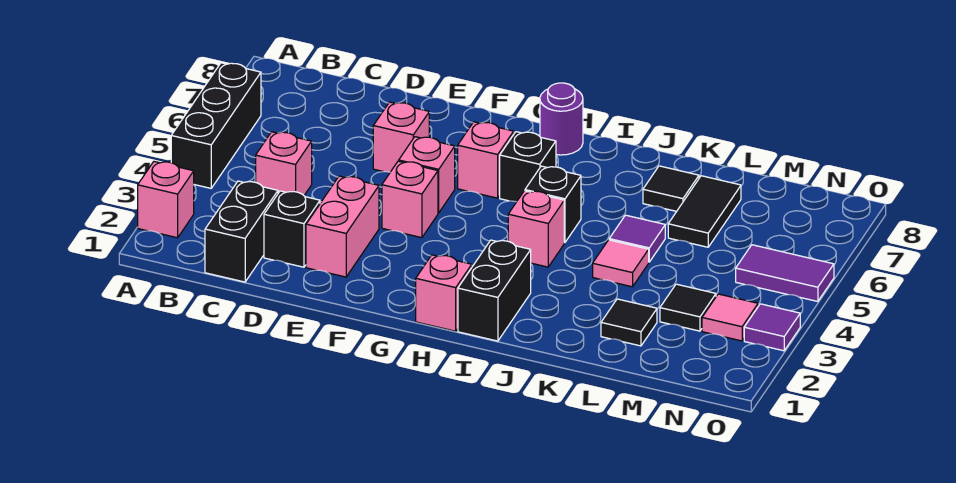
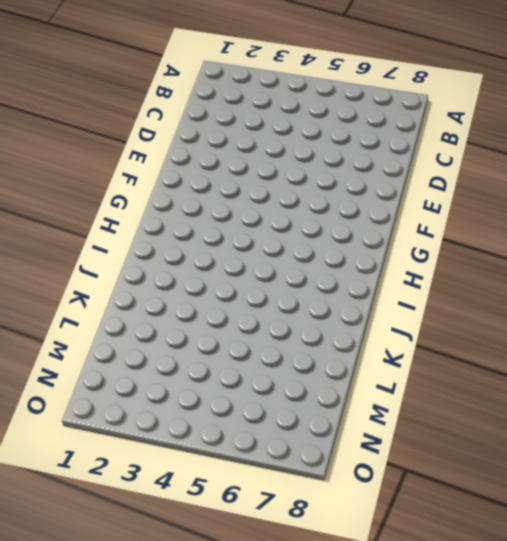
none -> pink 1x1 brick [138,162,194,238]
none -> black 1x3 brick [171,63,261,188]
none -> black 1x2 brick [205,181,278,282]

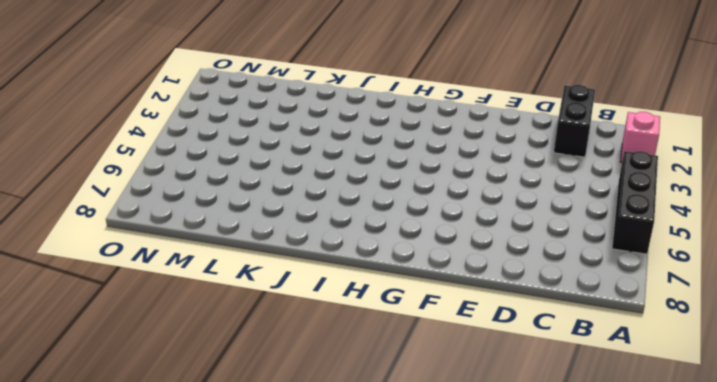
none -> pink 1x1 brick [256,132,312,195]
none -> black 1x1 brick [264,191,320,267]
none -> pink 1x2 brick [306,176,379,277]

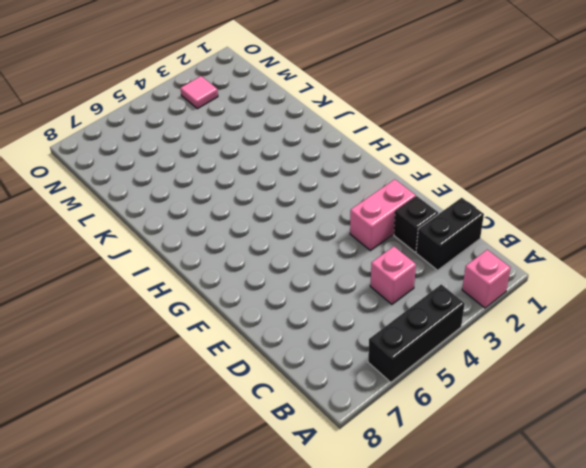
none -> pink 1x1 brick [373,102,429,172]
none -> pink 1x1 brick [382,161,438,238]
none -> pink 1x1 brick [399,137,455,213]

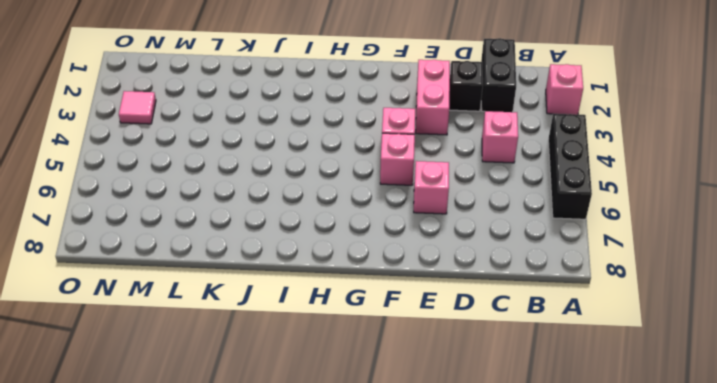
none -> pink 1x1 brick [458,122,514,198]
none -> pink 1x1 brick [416,255,472,331]
none -> black 1x1 brick [500,132,556,202]

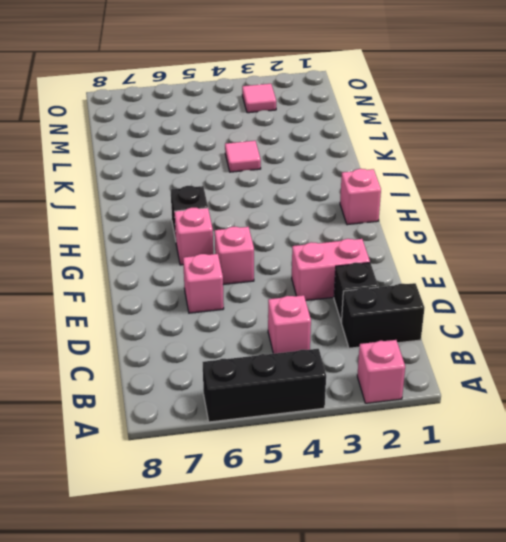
none -> pink 1x1 brick [382,161,438,238]
none -> purple 1x1 round brick [540,83,583,155]
none -> black 1x2 brick [458,240,531,341]

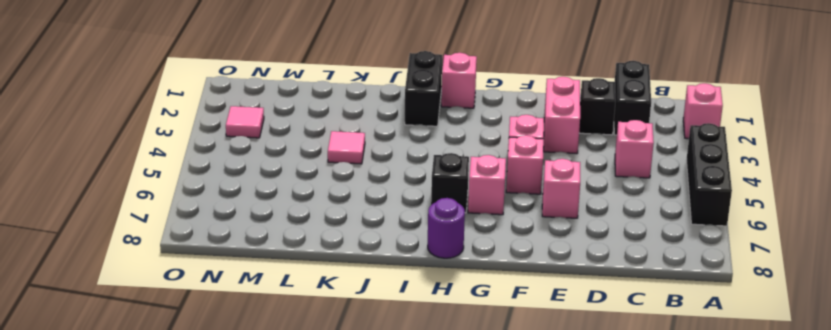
none -> pink 1x1 brick [508,191,564,267]
none -> black 1x1 brick [525,166,581,242]
none -> purple 1x1 tile [609,215,665,262]

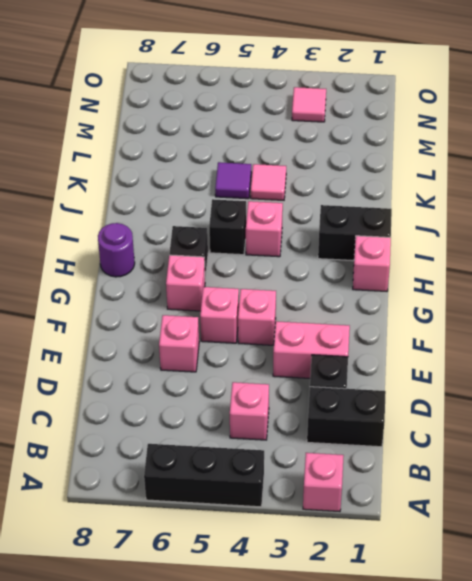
none -> black 1x1 tile [643,166,699,211]
none -> black 1x1 tile [601,299,657,346]
none -> black 1x2 tile [668,176,741,247]

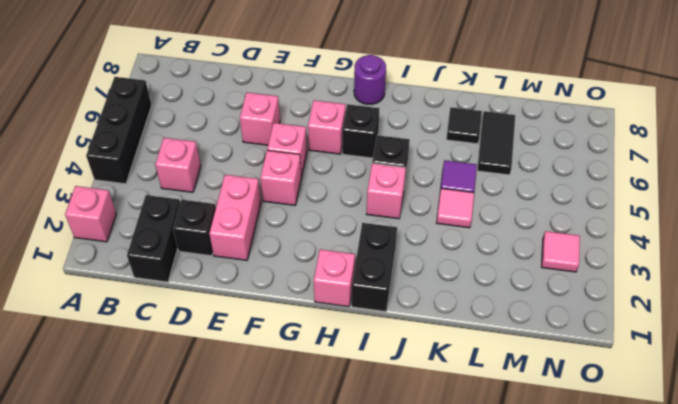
none -> black 1x1 tile [601,299,657,346]
none -> black 1x1 tile [660,284,716,331]
none -> purple 1x2 tile [736,245,834,301]

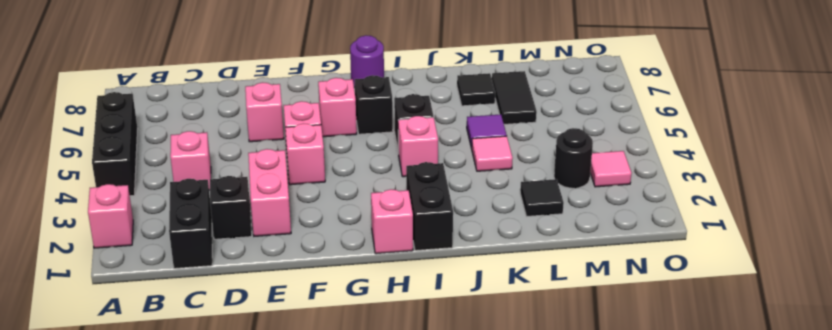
black 1x1 round brick [554,128,593,188] -> black 1x1 tile [660,284,716,331]
none -> purple 1x2 tile [736,245,834,301]
none -> purple 1x1 tile [744,304,800,351]

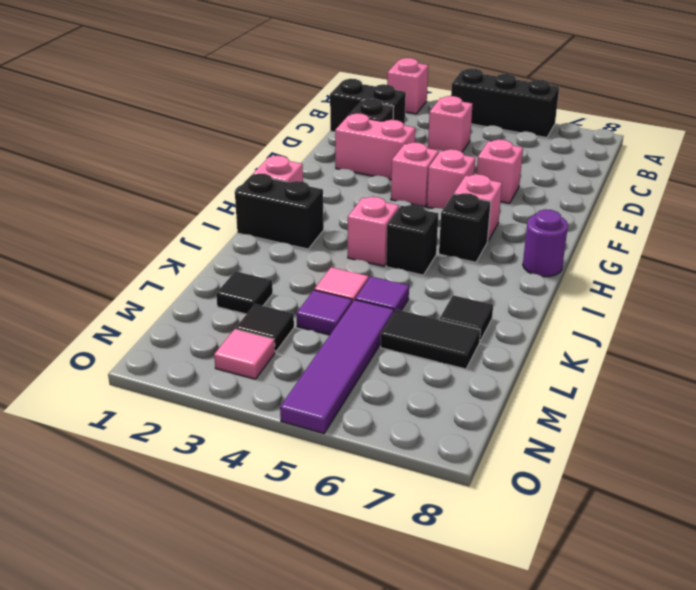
purple 1x1 tile [296,290,352,335] -> purple 1x1 tile moved to [744,304,800,351]
purple 1x4 tile [280,300,394,434] -> purple 1x2 tile [736,245,834,301]

